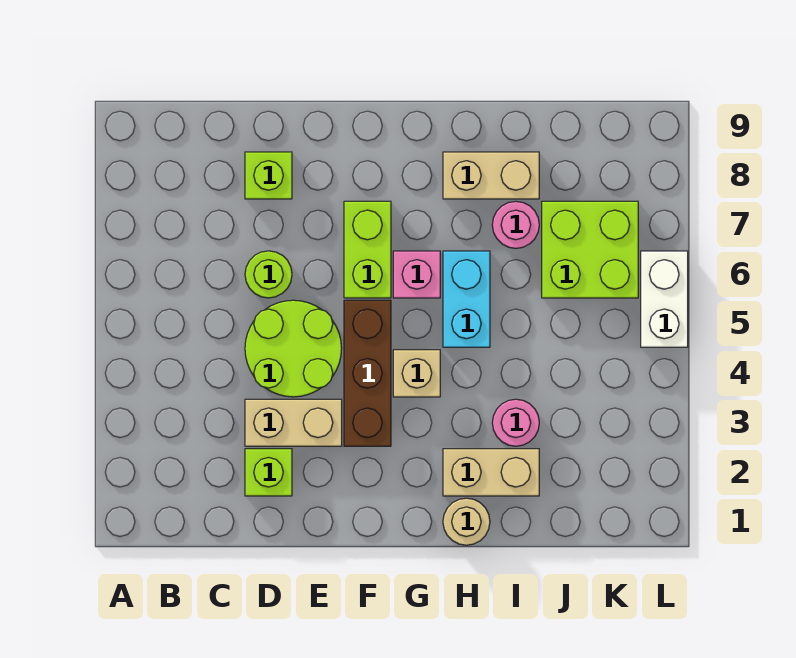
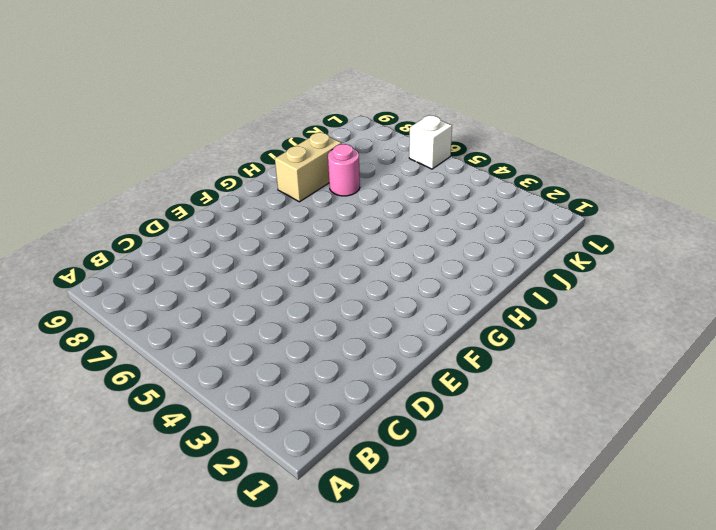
white 1x1 brick [409,115,452,169] -> white 1x2 brick [641,251,688,347]
none -> lime 1x1 brick [245,449,292,496]
none -> tan 1x2 brick [245,399,342,446]
none -> lime 2x2 round brick [245,300,342,397]

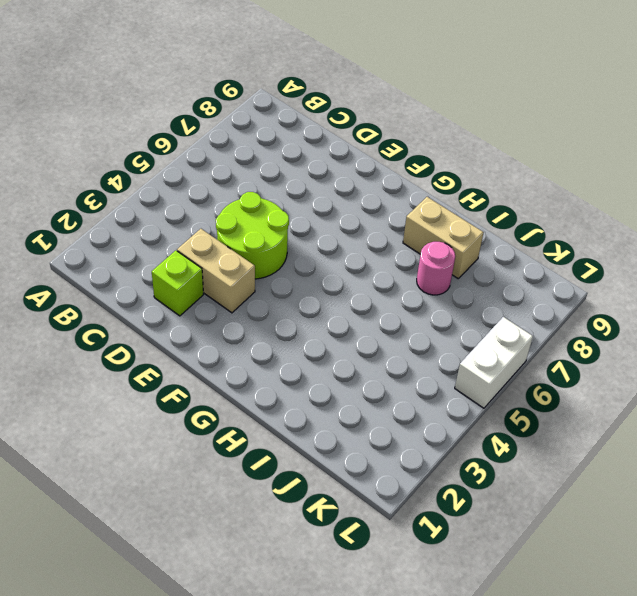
none -> lime 1x1 round brick [245,251,292,298]
none -> lime 1x1 brick [245,152,292,199]
none -> brown 1x3 brick [344,300,391,446]

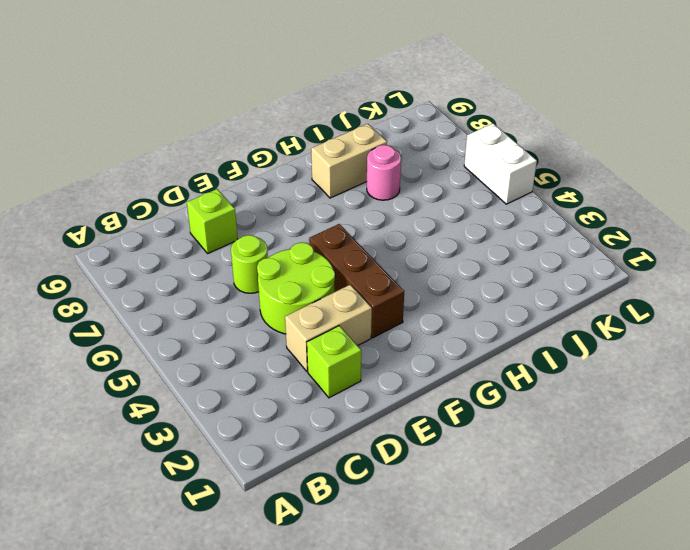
none -> lime 1x2 brick [344,201,391,298]
none -> tan 1x1 brick [393,350,440,397]
none -> pink 1x1 brick [393,251,440,298]

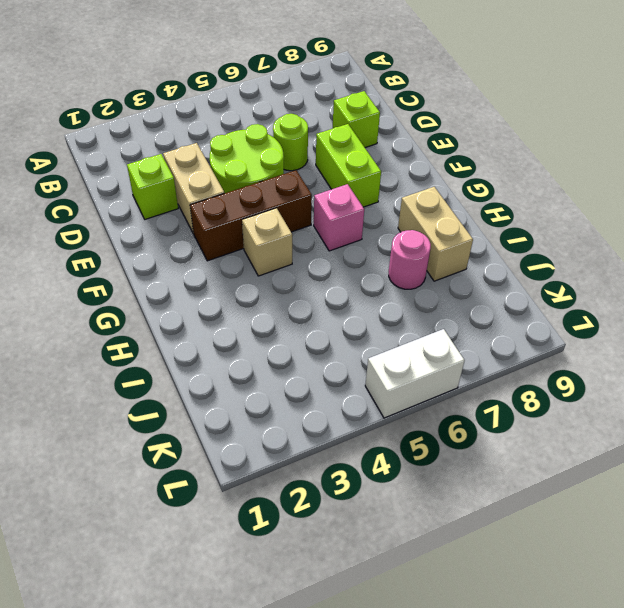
lime 1x2 brick [316,124,381,207] -> lime 1x2 brick turned to [344,201,391,298]
none -> tan 1x1 round brick [443,498,490,545]
none -> tan 1x2 brick [443,449,539,496]
none -> cyan 1x2 brick [443,251,490,347]

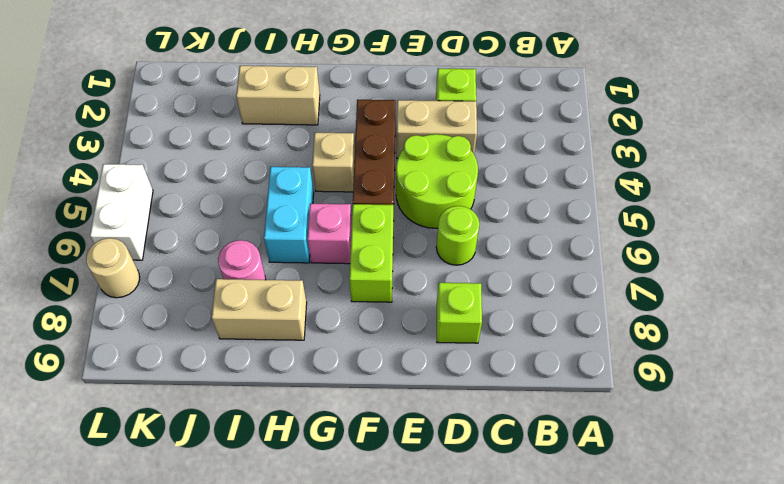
tan 1x1 round brick [86,238,140,298] -> tan 1x1 round brick moved to [443,498,490,545]
none -> pink 1x1 round brick [492,399,539,446]
none -> lime 2x2 brick [542,201,638,298]

